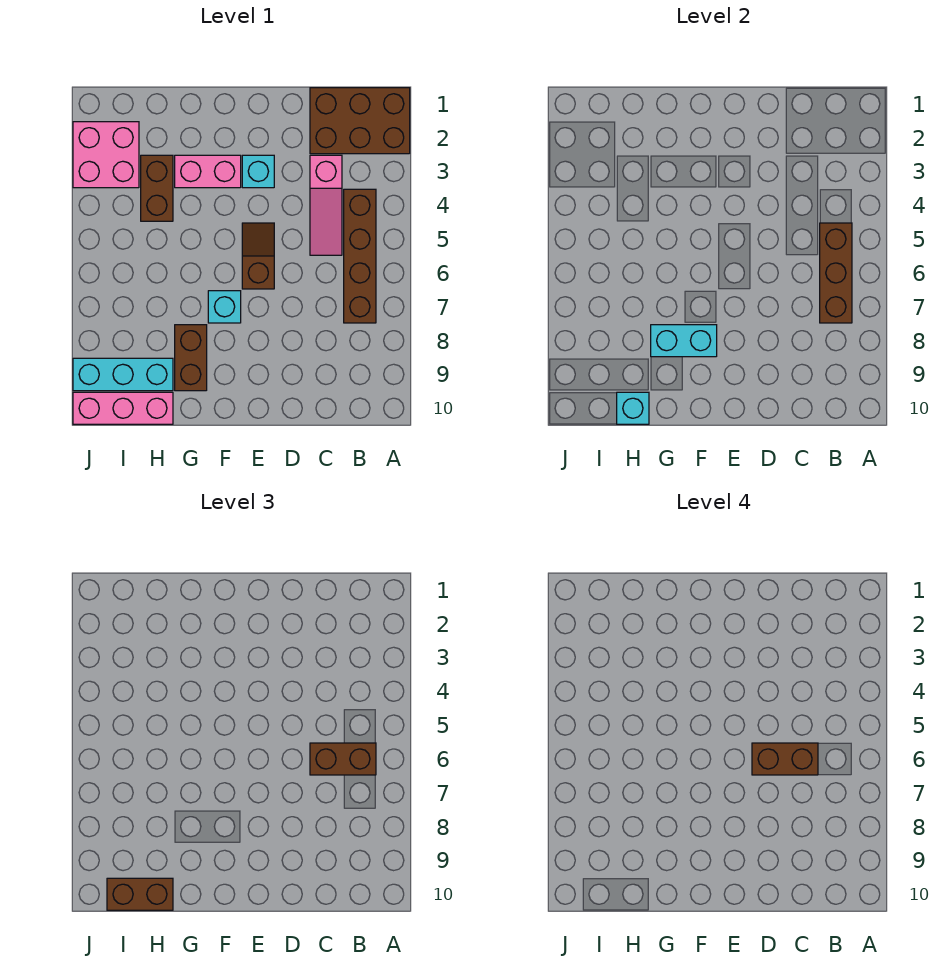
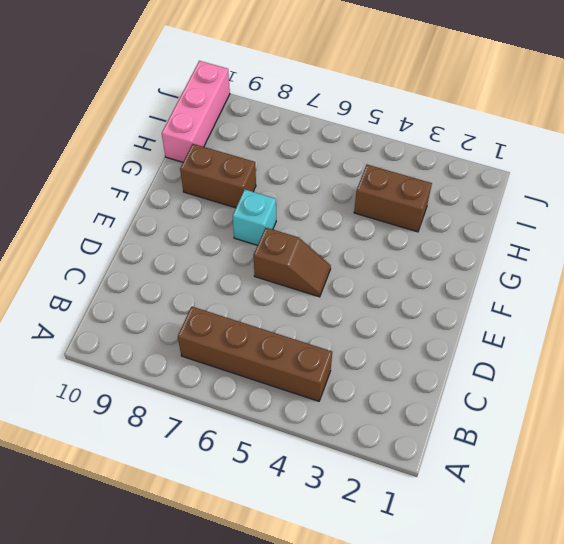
none -> brown 2x3 brick [310,88,410,154]
none -> pink 1x3 slope [310,155,342,255]
none -> cyan 1x1 brick [242,155,274,188]

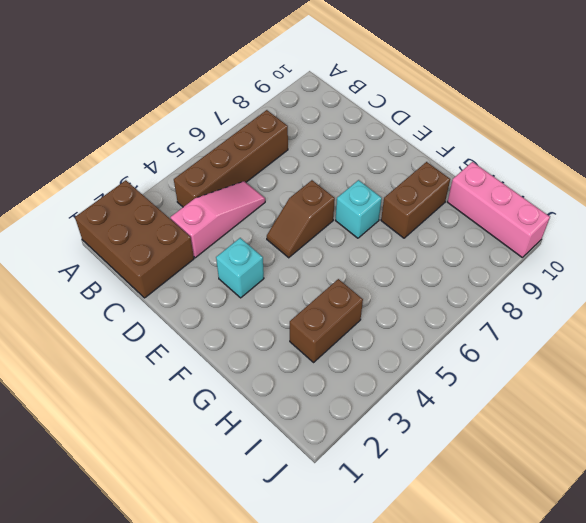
none -> pink 1x2 brick [175,155,241,188]
none -> cyan 1x3 brick [73,358,173,391]
none -> pink 2x2 brick [73,122,139,188]

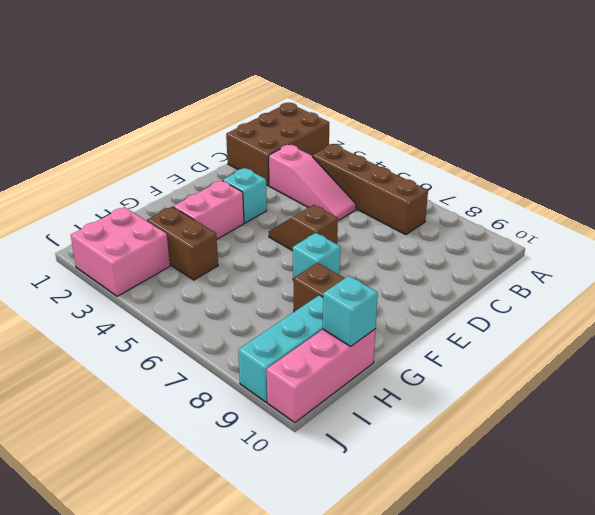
none -> brown 1x3 brick [820,223,852,323]
none -> cyan 1x2 brick [651,325,717,357]
none -> brown 1x2 brick [310,743,376,775]

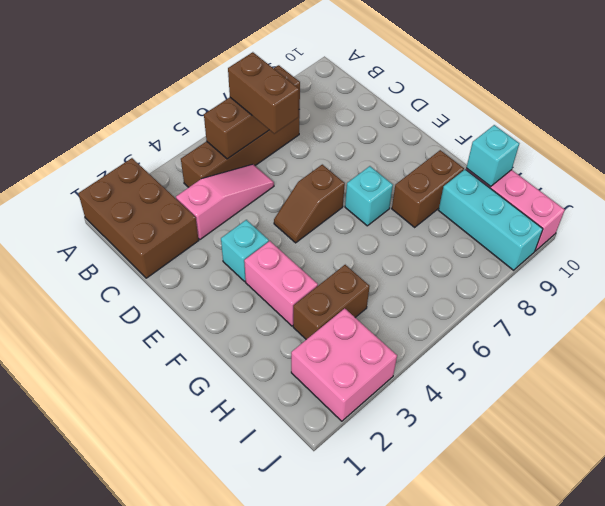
none -> cyan 1x2 brick [651,325,717,357]
none -> brown 1x2 brick [107,878,173,910]
none -> brown 1x2 brick [752,743,818,775]

